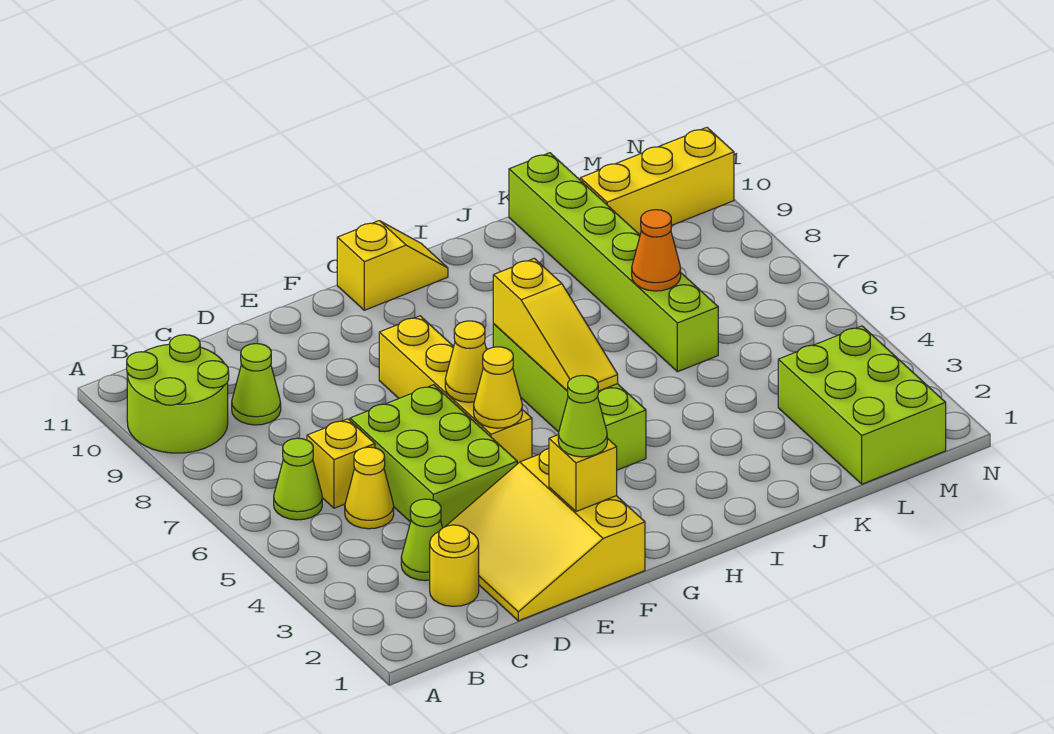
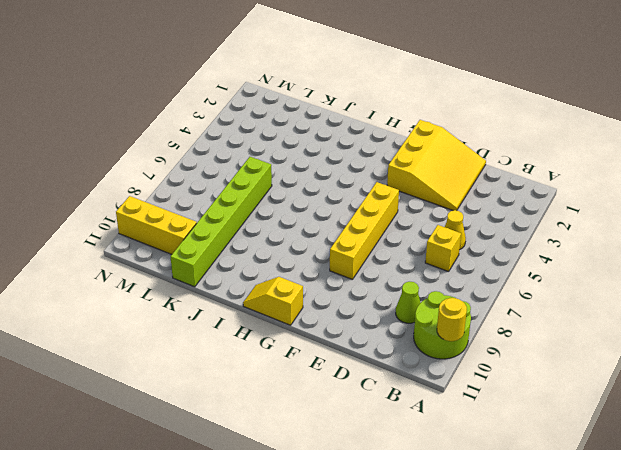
yellow 1x1 round brick [437,298,467,341] -> yellow 1x1 round brick moved to [430,525,479,606]
none -> lime 1x1 cone [274,438,322,520]
none -> lime 1x1 cone [401,499,443,581]
none -> lime 2x3 brick [350,385,517,528]

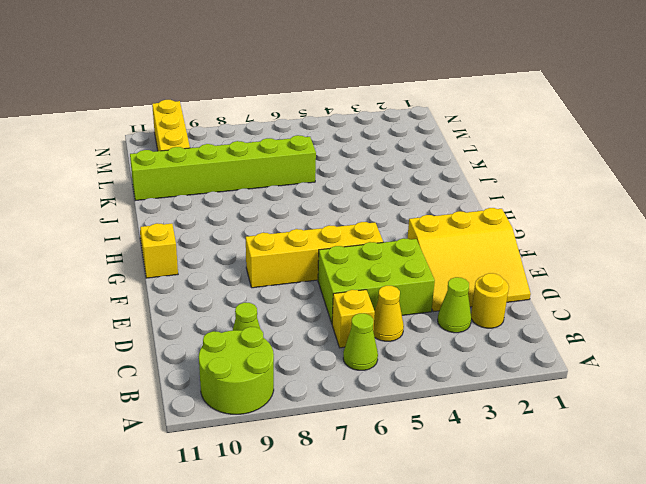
none -> lime 1x4 brick [493,324,646,470]
none -> lime 2x3 brick [778,326,946,484]
none -> yellow 1x1 brick [549,435,617,512]

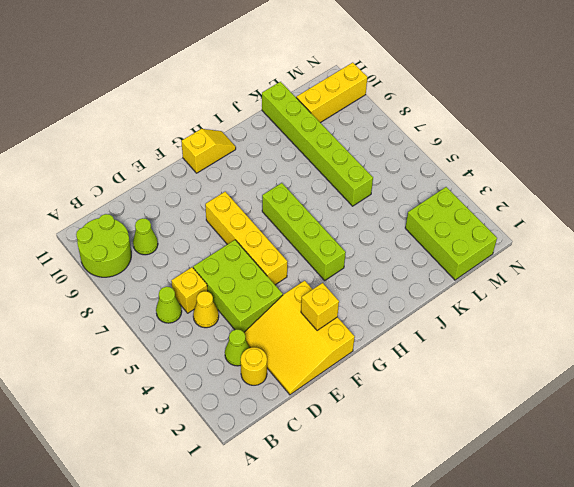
none -> yellow 1x1 cone [474,347,522,428]
none -> yellow 1x1 cone [445,321,487,402]
none -> yellow 1x3 slope [493,259,618,391]

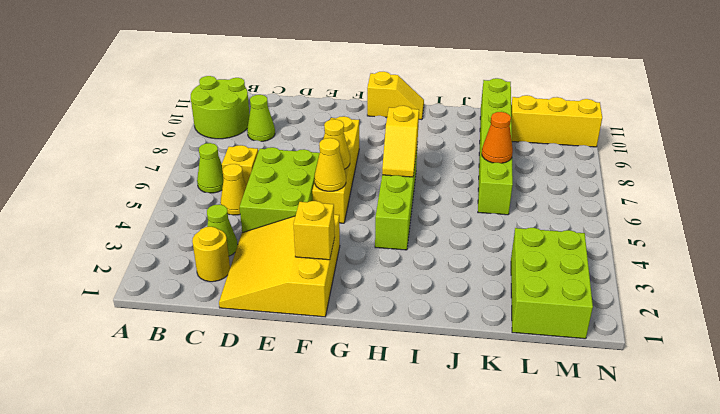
yellow 1x2 slope [382,106,419,177] -> yellow 1x3 slope [493,259,618,391]
none -> lime 1x1 cone [558,375,607,457]

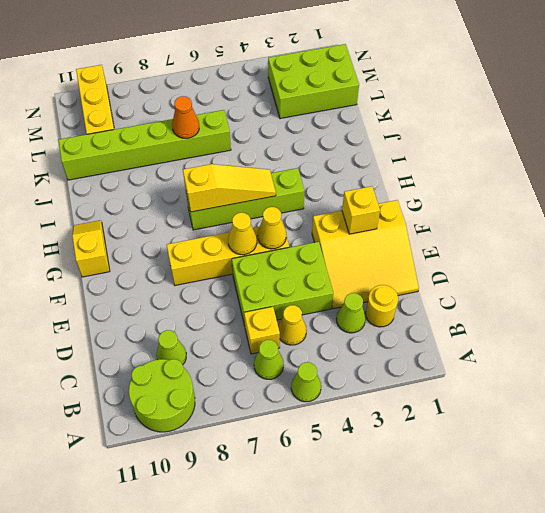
lime 1x1 cone [291,362,321,402] -> lime 1x1 cone moved to [558,375,607,457]

